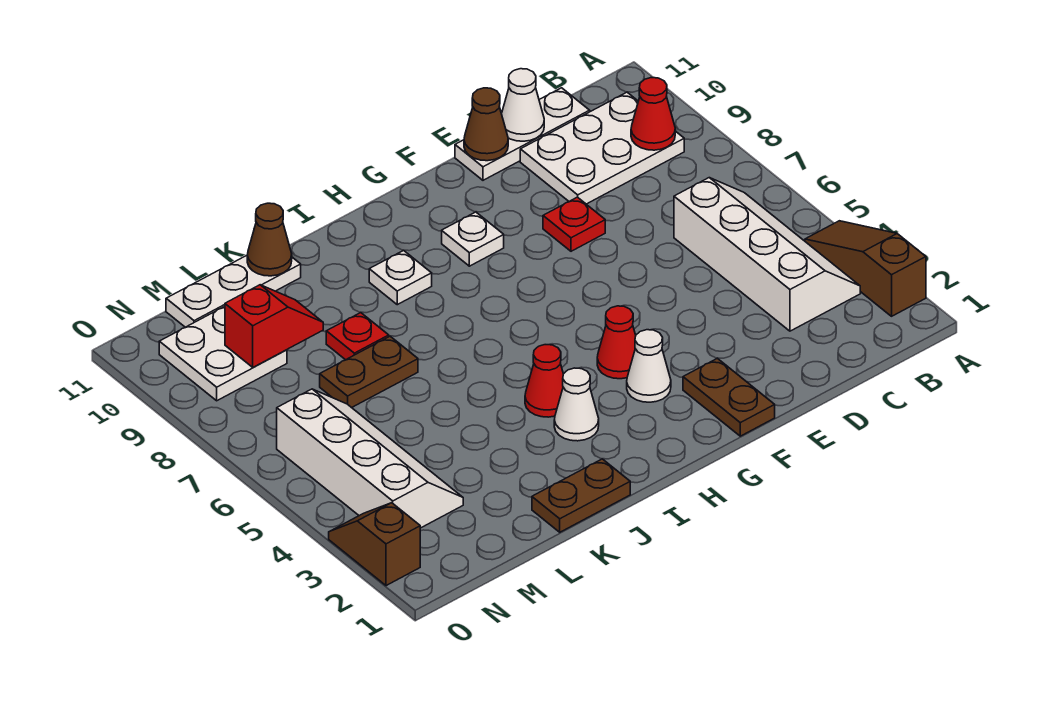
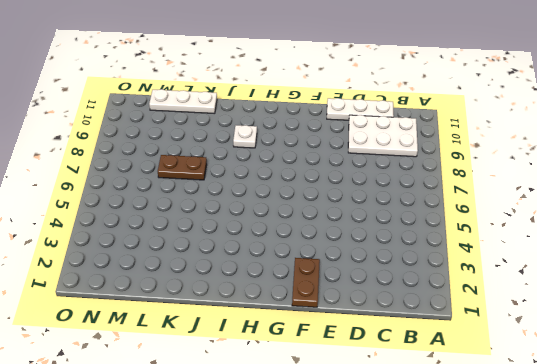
none -> brown 1x3 slope [805,221,926,316]
none -> white 2x4 slope [674,178,860,331]
none -> red 1x1 plate [543,197,605,251]

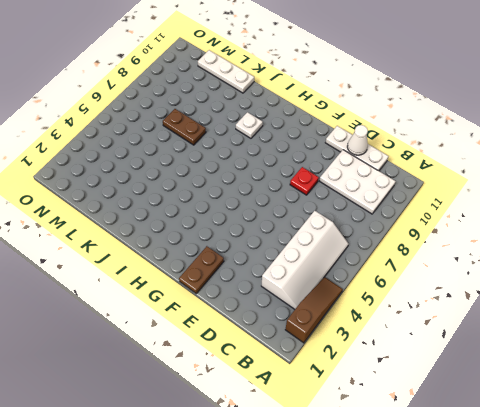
none -> white 1x1 cone [627,330,671,402]
none -> red 1x1 cone [597,306,636,379]
none -> white 1x1 plate [442,212,504,266]

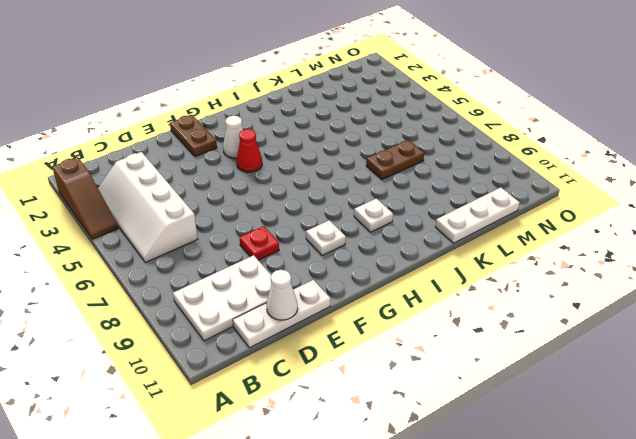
none -> white 1x1 cone [554,368,599,441]
none -> red 1x1 cone [525,345,563,417]
none -> brown 1x2 plate [532,459,630,532]

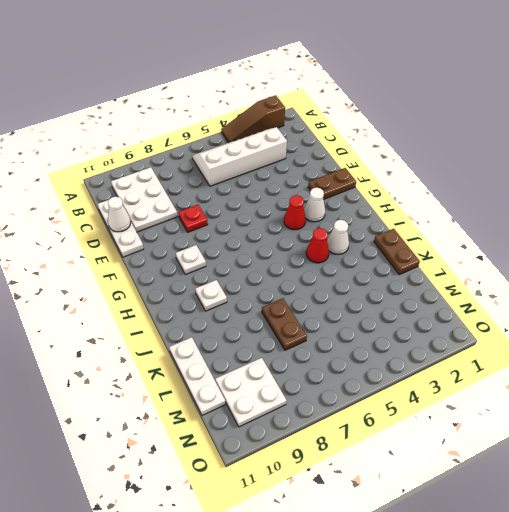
none -> red 1x1 plate [326,313,389,360]
none -> white 2x4 slope [277,389,463,528]
none -> brown 1x2 slope [329,503,420,586]

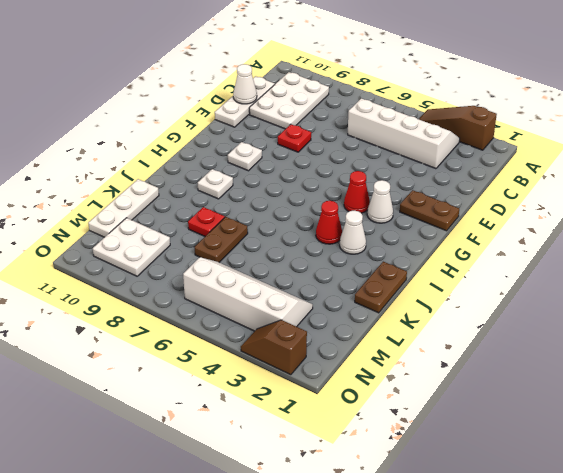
none -> red 1x1 cone [631,78,675,150]
none -> brown 1x1 cone [464,88,508,161]
none -> brown 1x1 cone [247,203,292,276]

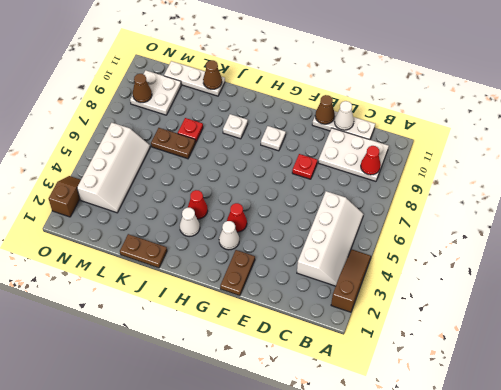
brown 1x1 cone [133,74,152,103] -> none
none -> red 1x2 slope [225,285,323,367]

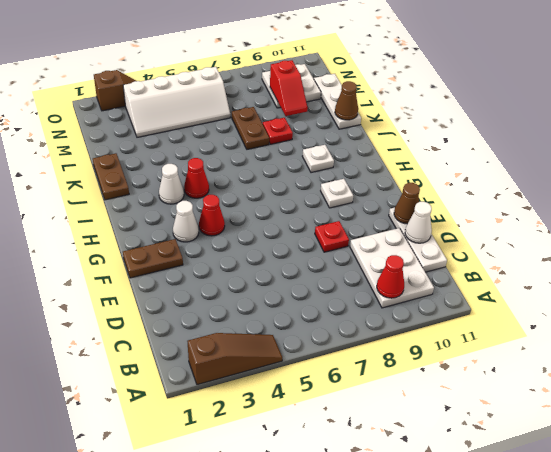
none -> white 2x4 slope [674,178,860,331]

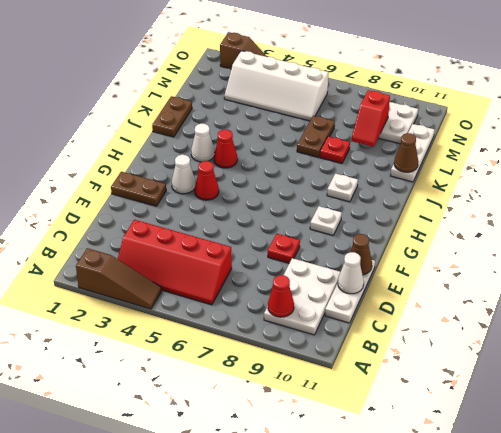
red 2x4 slope [118,220,232,305] -> white 2x4 slope [674,178,860,331]

